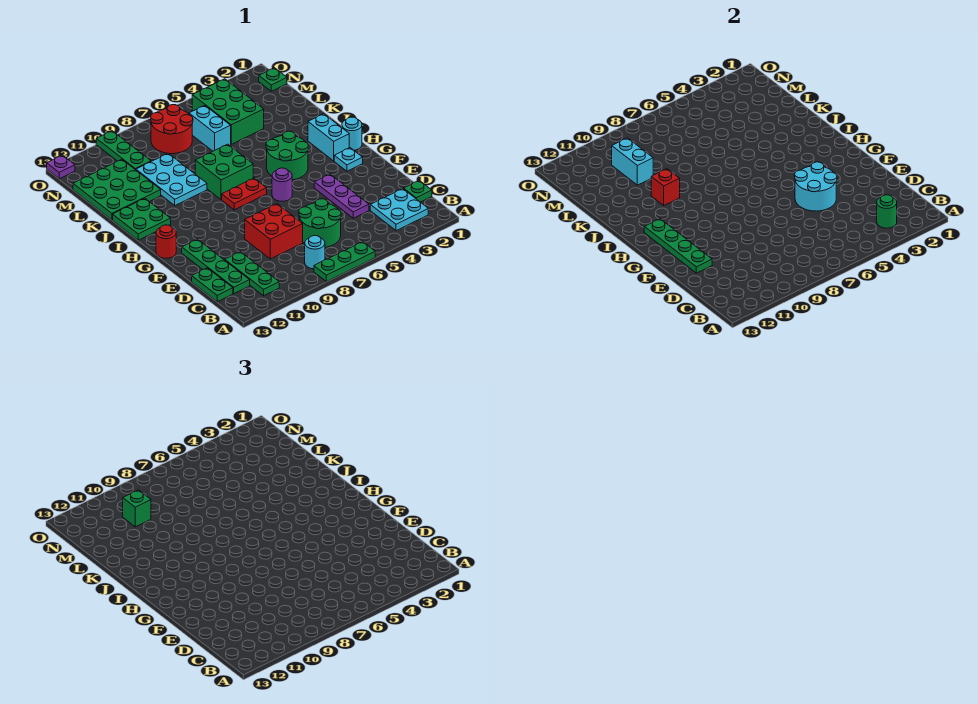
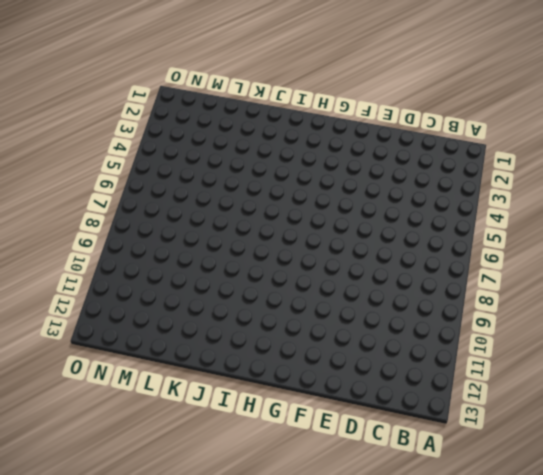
none -> green 1x3 plate [314,242,375,282]
none -> cyan 2x2 plate [370,189,428,231]
none -> cyan 1x1 round brick [305,236,325,269]
none -> green 1x3 plate [225,252,279,296]

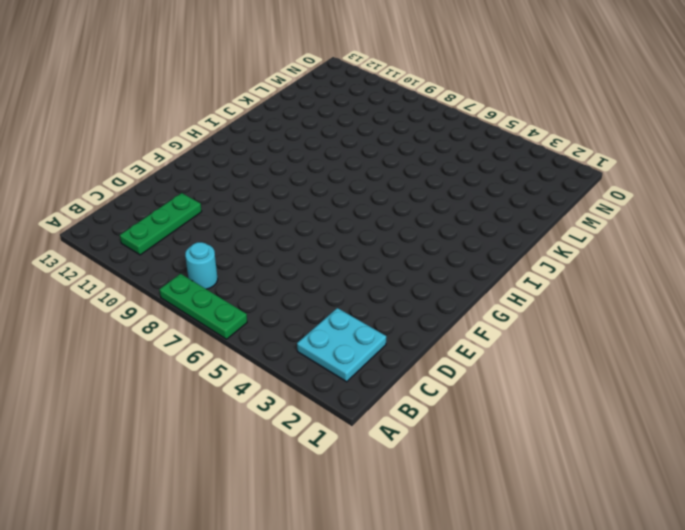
none -> green 1x1 plate [404,180,432,202]
none -> green 2x2 round brick [299,199,341,247]
none -> green 1x4 plate [182,239,250,293]
none -> green 1x2 plate [192,268,233,302]

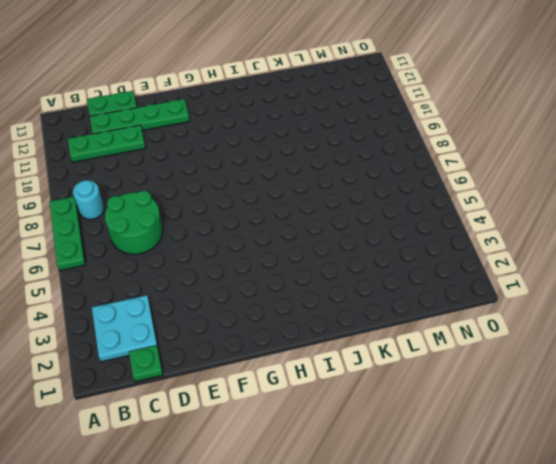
none -> purple 1x3 plate [314,174,369,218]
none -> red 2x2 brick [245,204,303,259]
none -> cyan 1x1 plate [334,148,363,171]
none -> purple 1x1 round brick [272,168,292,201]

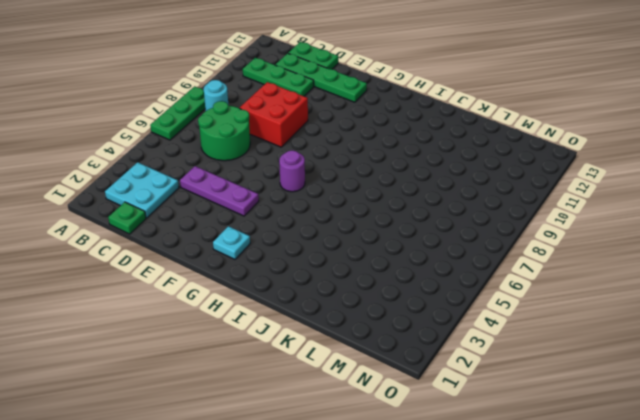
none -> red 1x1 round brick [156,225,176,258]
none -> cyan 1x1 round brick [342,117,362,150]
none -> cyan 1x2 brick [308,114,349,161]
none -> green 2x2 round brick [266,131,308,180]

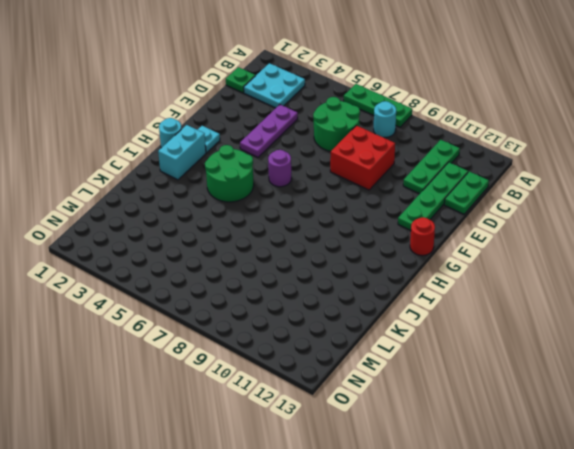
none -> red 1x2 plate [222,178,267,210]
none -> green 2x2 brick [195,144,253,200]
none -> green 2x2 plate [113,198,171,240]
none -> cyan 2x3 plate [136,153,207,205]

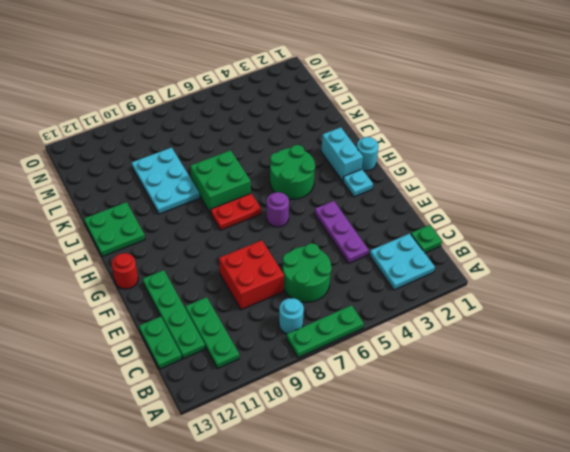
none -> green 3x3 plate [73,159,161,220]
none -> green 2x3 brick [192,79,264,144]
none -> cyan 1x2 brick [189,105,231,151]
none -> red 2x2 round brick [151,105,193,154]

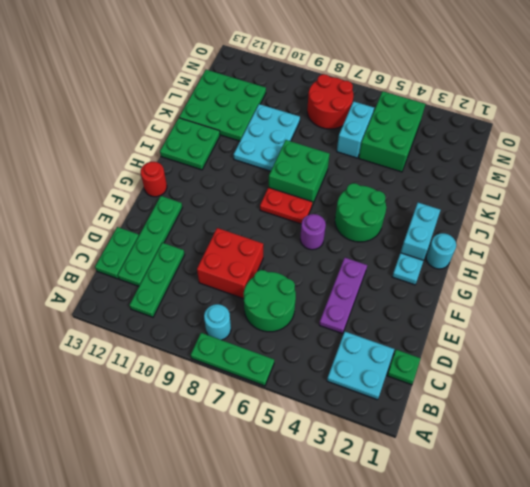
none -> green 1x3 plate [96,131,151,170]
none -> green 1x1 plate [259,68,287,91]
none -> purple 1x1 plate [47,155,75,179]
none -> green 1x1 round brick [877,195,897,228]

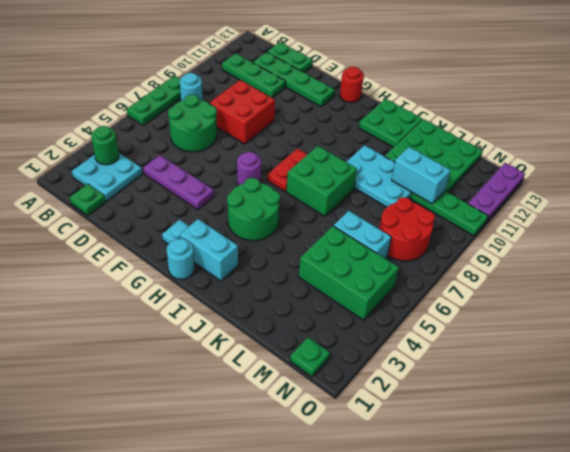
purple 1x3 plate [468,163,525,221] -> purple 1x1 plate [47,155,75,179]
none -> cyan 2x2 round brick [795,162,837,211]
none -> green 1x4 plate [644,219,712,273]
none -> red 1x1 brick [651,169,680,205]
none -> green 1x1 brick [123,490,151,527]

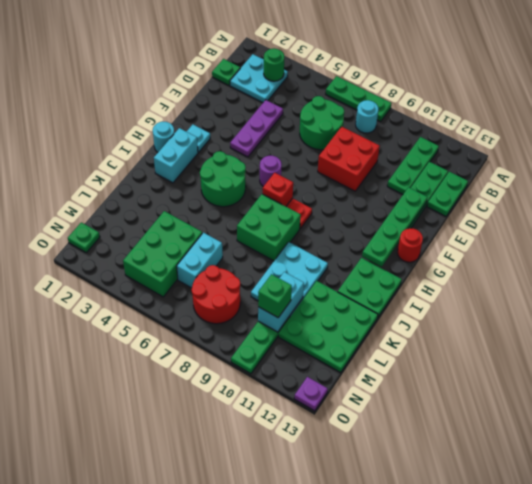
red 1x1 brick [263,173,293,206] -> red 1x1 brick moved to [651,169,680,205]
none -> cyan 2x2 round brick [795,162,837,211]

